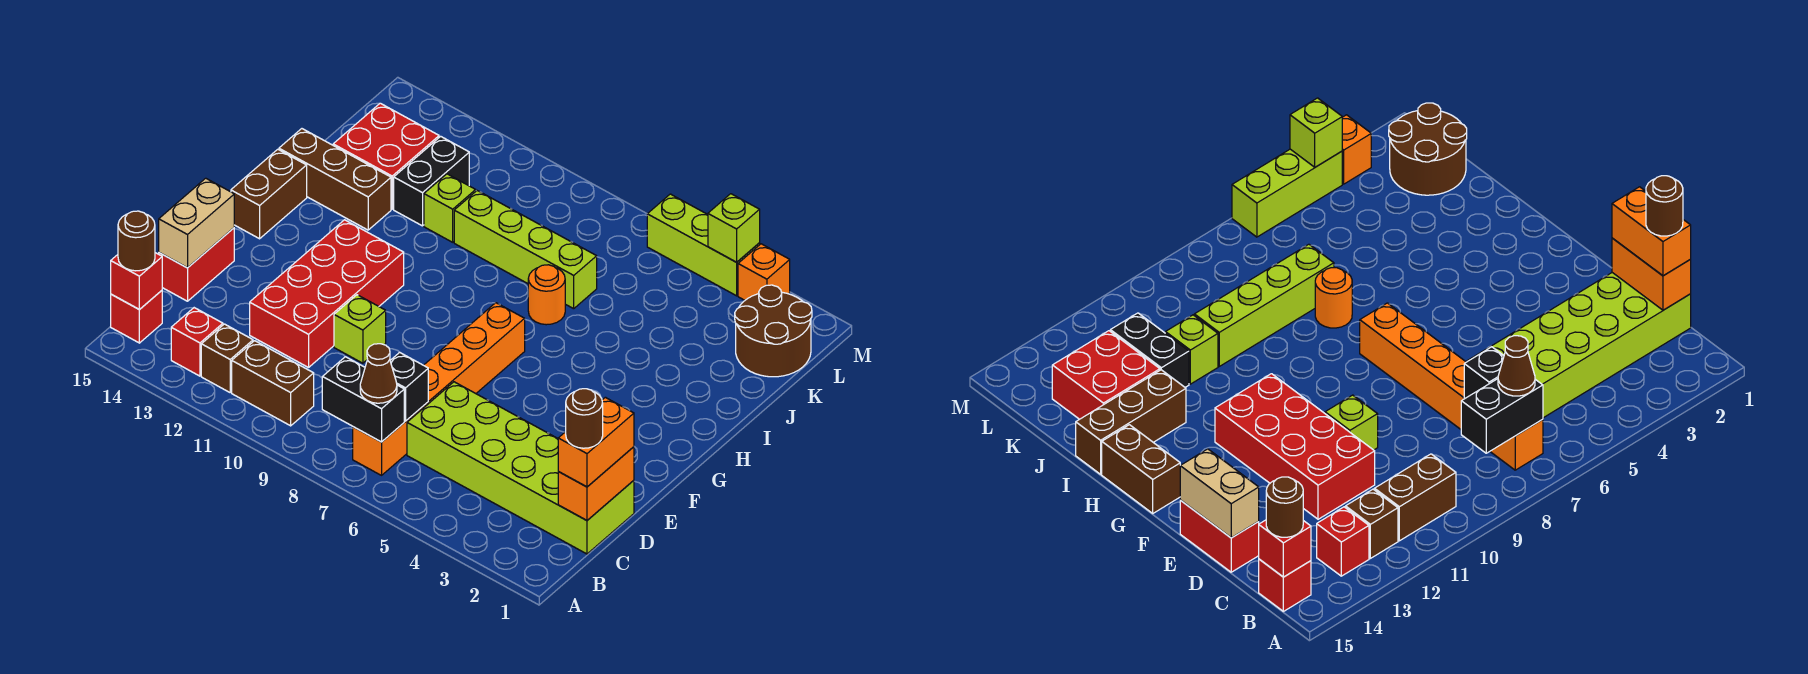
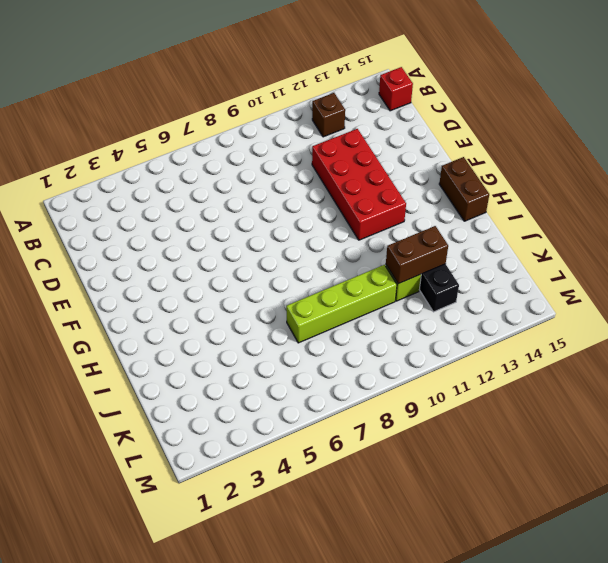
brown 1x2 brick [386,226,448,284] -> brown 1x2 brick moved to [232,341,314,426]
none -> orange 1x6 brick [353,303,525,475]
none -> red 1x1 brick [171,308,223,376]
none -> lime 2x6 brick [407,382,634,554]

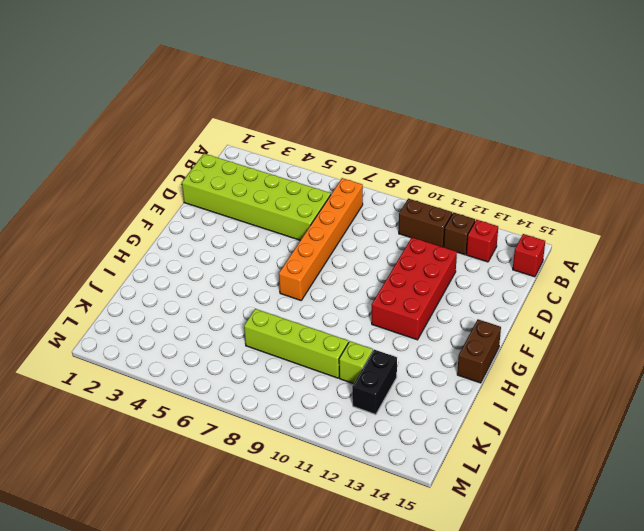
none -> red 1x2 brick [159,228,234,301]
none -> lime 1x1 brick [334,295,386,363]
none -> orange 1x1 round brick [528,265,565,325]

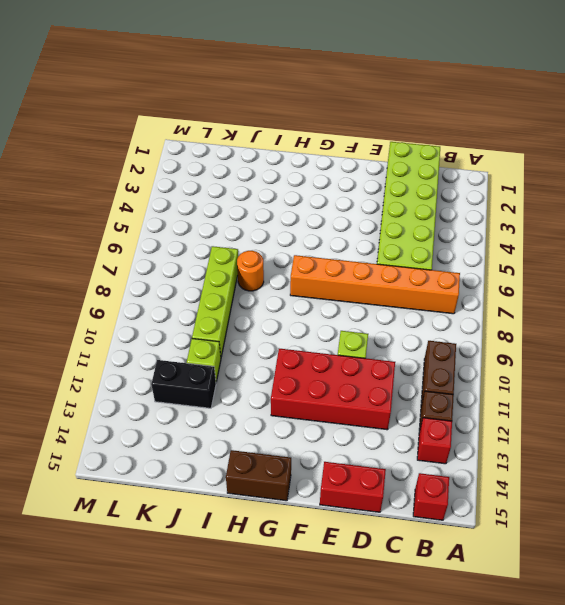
none -> brown 1x3 brick [279,129,391,230]
none -> red 2x2 brick [333,103,439,209]
none -> brown 2x2 round brick [735,285,812,377]

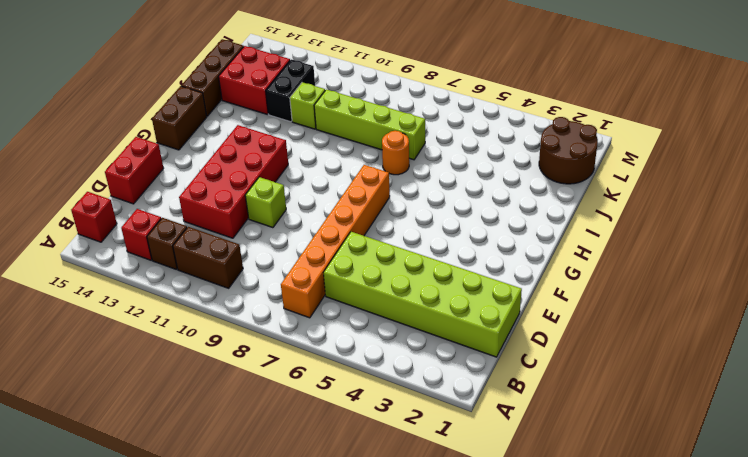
brown 1x3 brick [181,39,244,116] -> brown 1x3 brick turned to [279,129,391,230]
none -> orange 1x1 brick [738,244,790,300]
none -> lime 1x3 brick [647,194,760,296]
none -> black 1x2 brick [322,357,404,442]

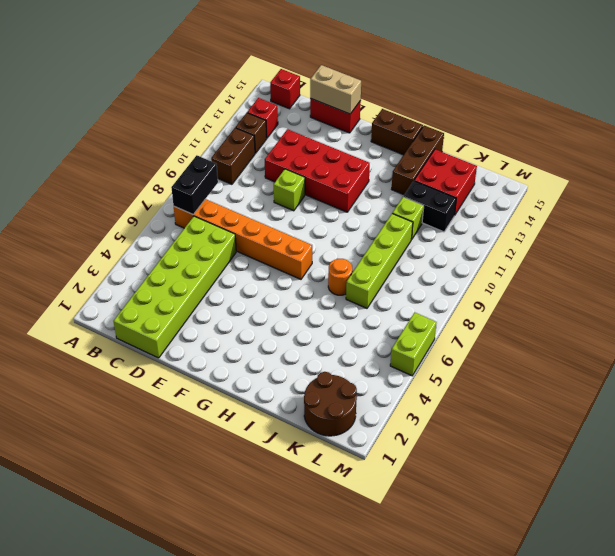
lime 1x2 brick [390,312,437,376] -> lime 1x3 brick [647,194,760,296]
none -> orange 1x1 brick [738,244,790,300]
none -> red 1x1 brick [111,253,162,310]
none -> orange 1x2 brick [558,447,634,520]

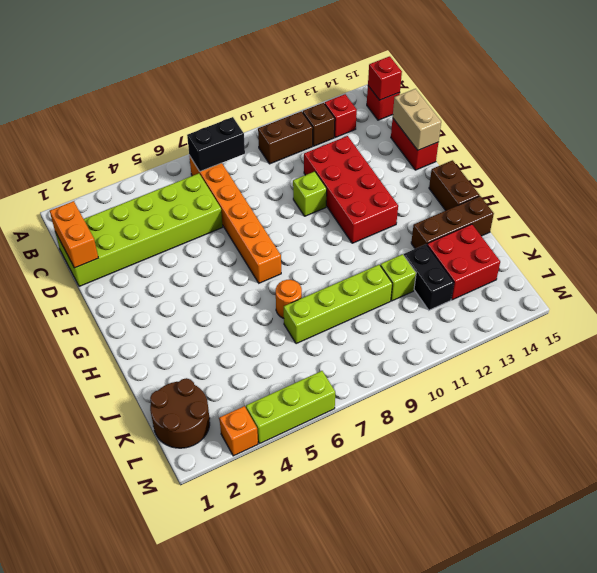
none -> black 1x1 brick [390,352,428,421]
none -> lime 1x1 brick [708,194,760,262]
none -> brown 1x1 cone [360,344,397,403]

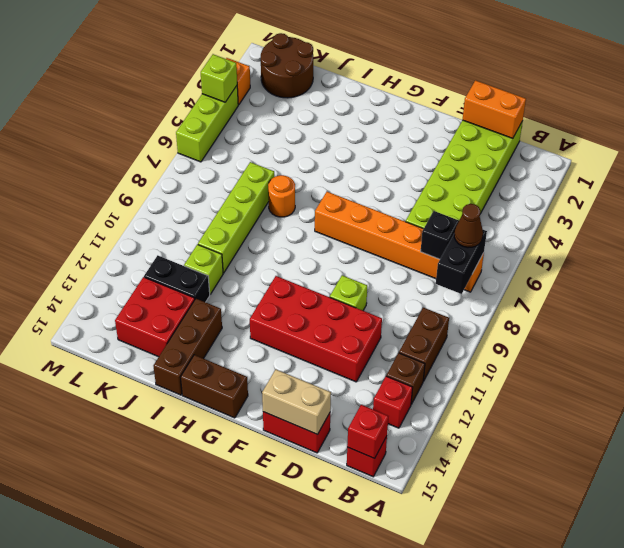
none -> brown 1x1 round brick [118,211,155,271]
none -> orange 1x2 brick [558,397,634,487]
none -> brown 1x1 round brick [566,389,603,448]

